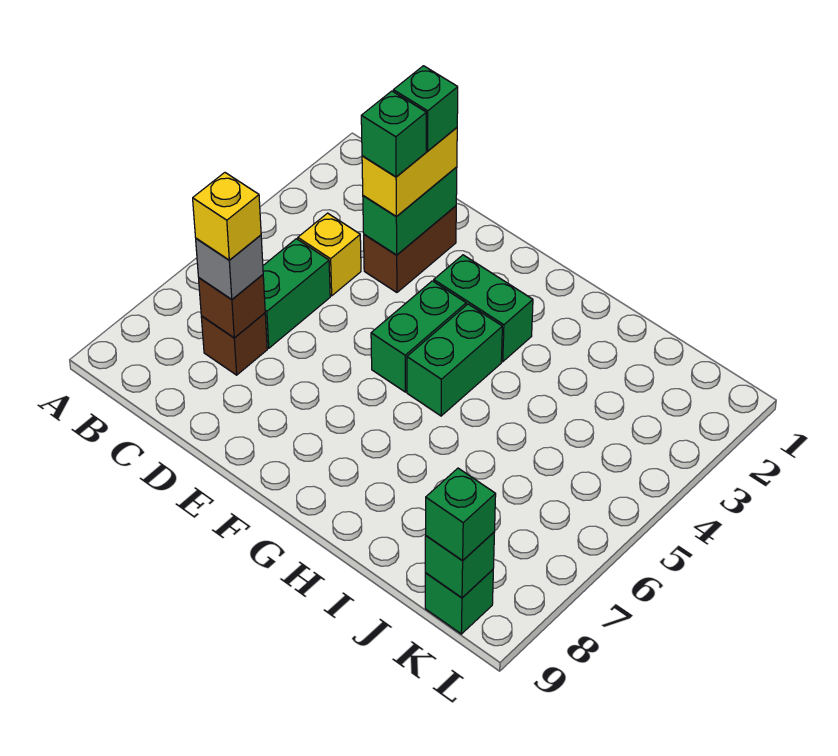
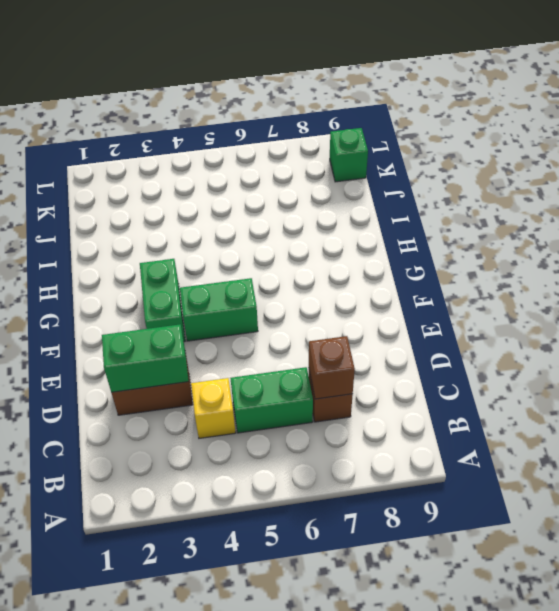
none -> green 1x2 brick [407,304,502,416]
none -> green 1x1 brick [425,532,495,598]
none -> grey 1x1 brick [196,235,263,300]

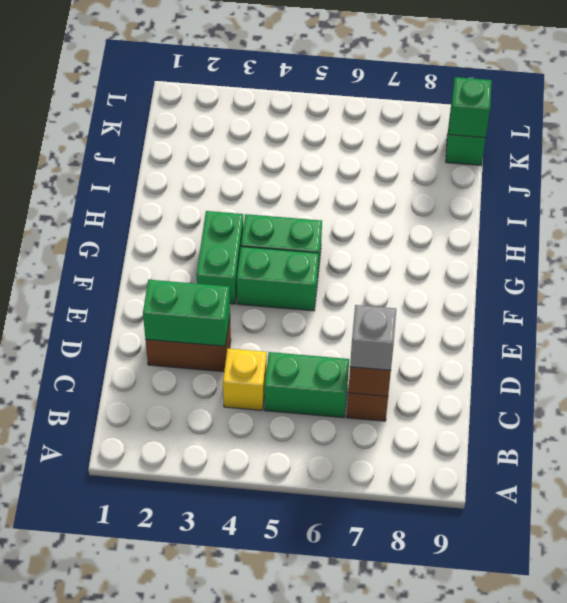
none -> yellow 1x2 brick [362,128,457,216]
none -> green 1x1 brick [426,468,496,561]
none -> yellow 1x1 brick [193,173,261,260]

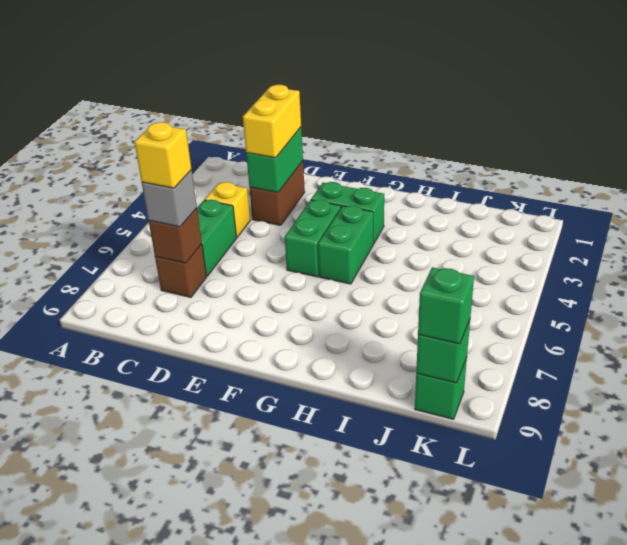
none -> green 1x1 brick [393,66,458,151]
none -> green 1x1 brick [361,91,426,177]

